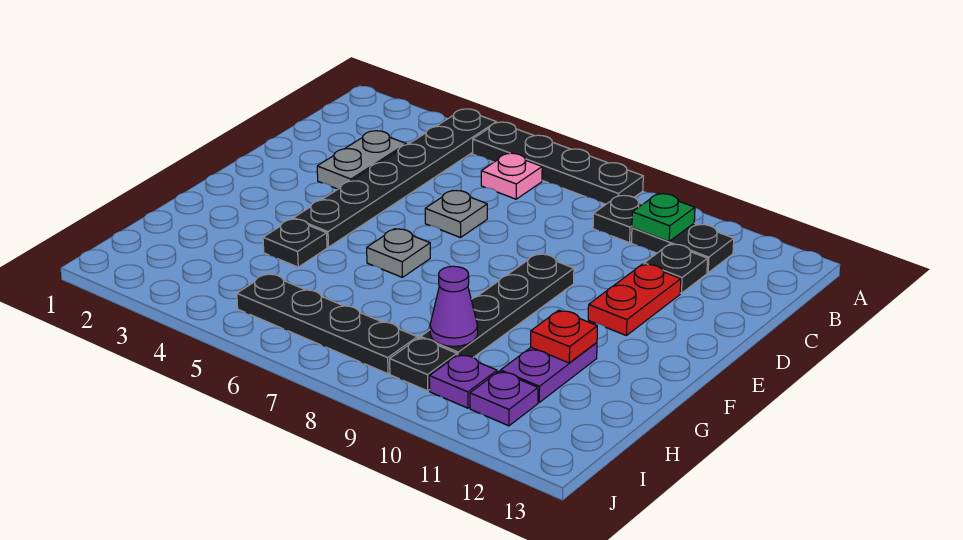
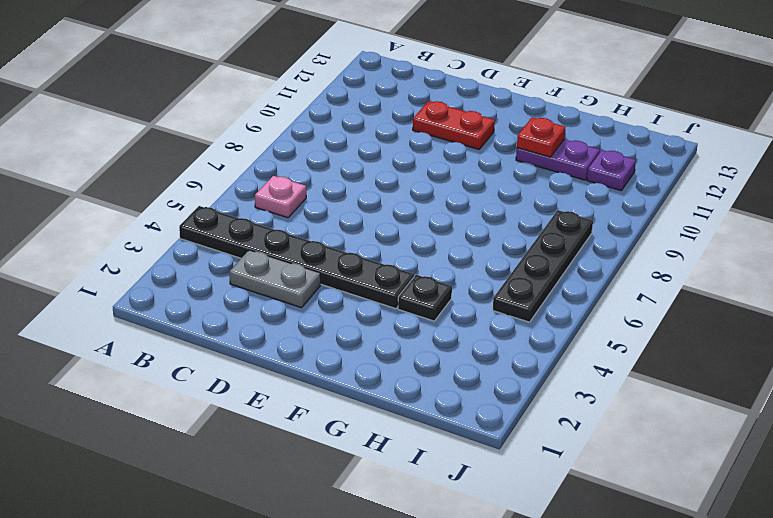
none -> black 1x4 plate [473,122,643,204]
none -> black 1x1 plate [593,195,643,243]
none -> black 1x2 plate [632,223,734,273]

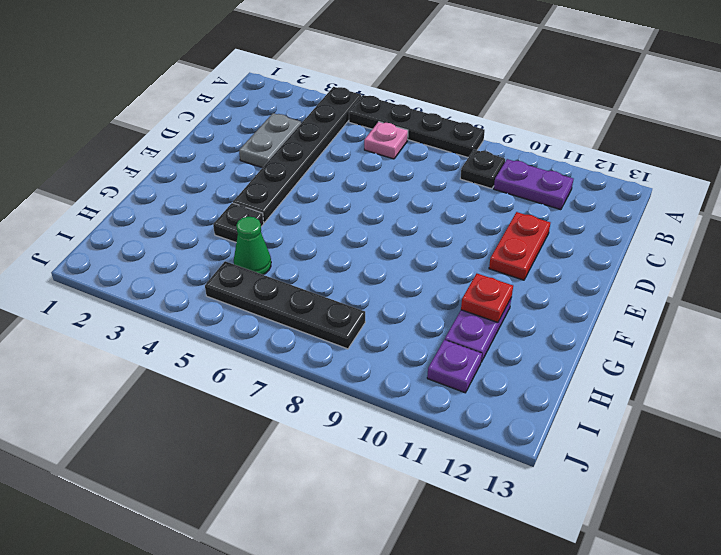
purple 1x2 plate [494,159,573,210] -> black 1x2 plate [632,223,734,273]
green 1x1 cone [234,217,271,275] -> none
none -> black 1x1 plate [644,244,708,293]
none -> grey 1x1 plate [425,190,487,238]
none -> black 1x4 plate [421,254,574,357]

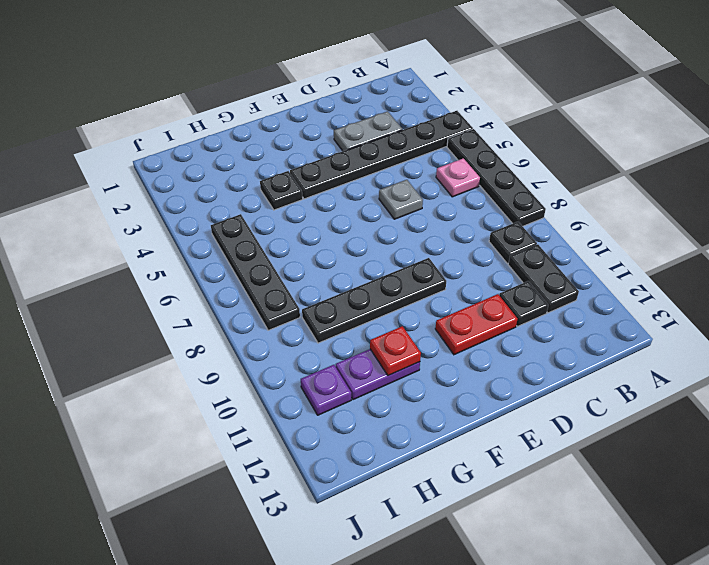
none -> grey 1x1 plate [367,229,430,277]
none -> black 1x1 plate [390,338,457,391]
none -> purple 1x1 plate [429,354,497,408]

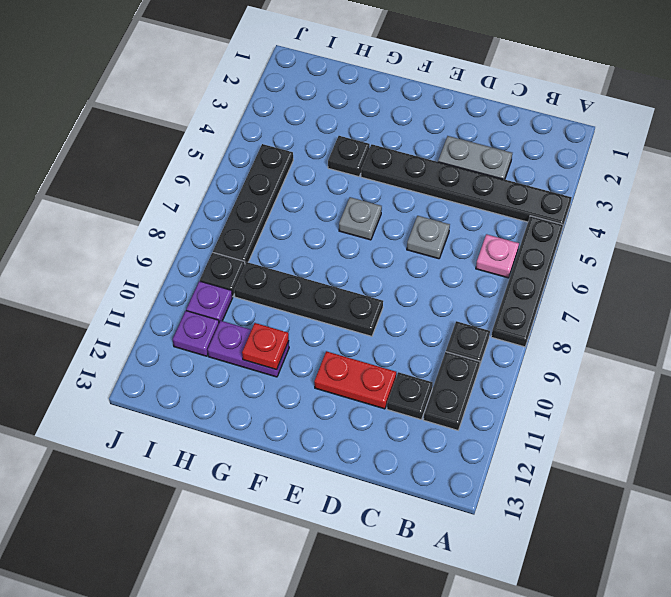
none -> green 1x1 plate [632,194,695,241]
none -> purple 1x1 cone [430,266,478,346]

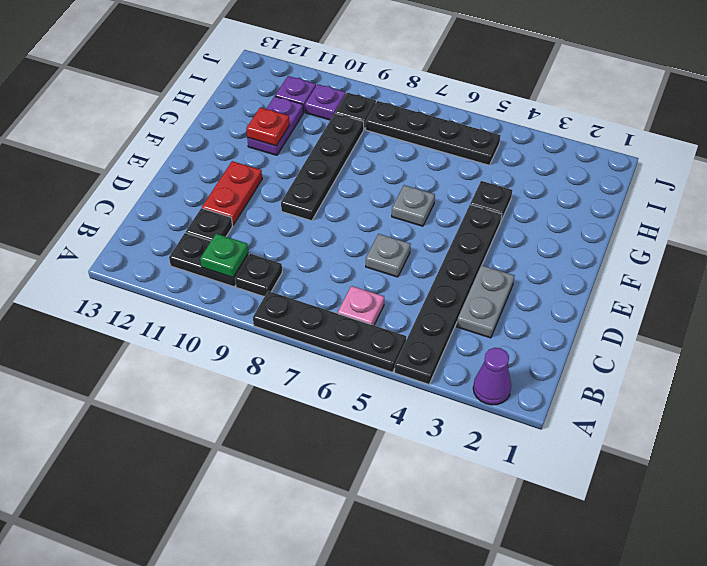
purple 1x1 cone [473,348,511,405] -> purple 1x1 cone moved to [430,266,478,346]

